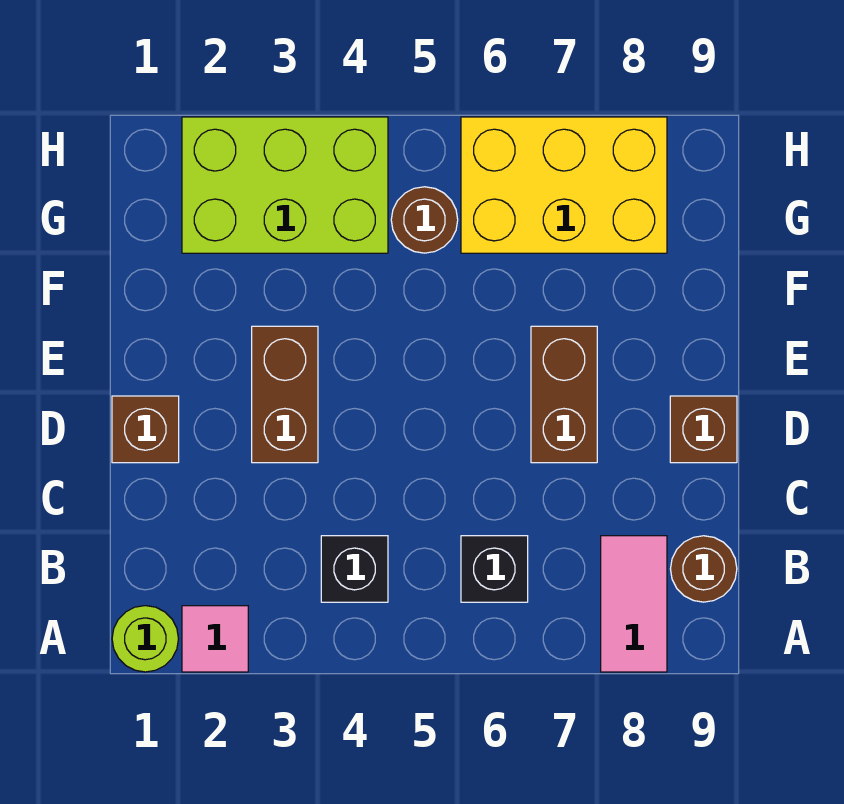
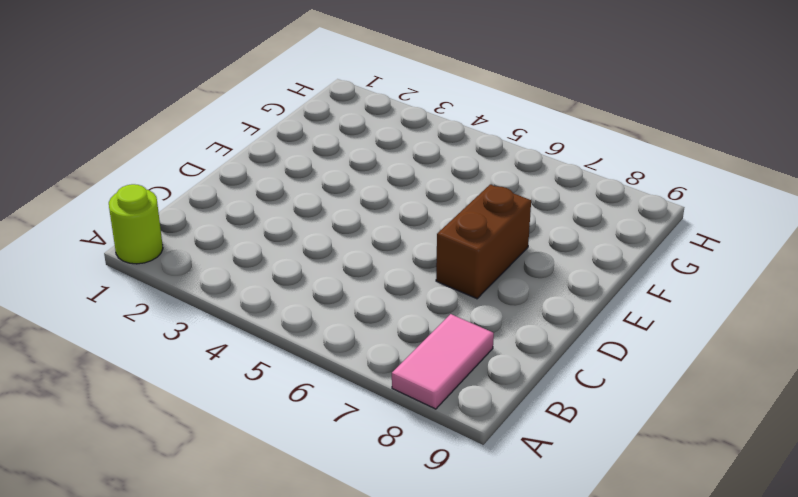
none -> pink 1x1 tile [182,606,248,672]
none -> black 1x1 brick [321,536,388,602]
none -> black 1x1 brick [461,536,528,602]

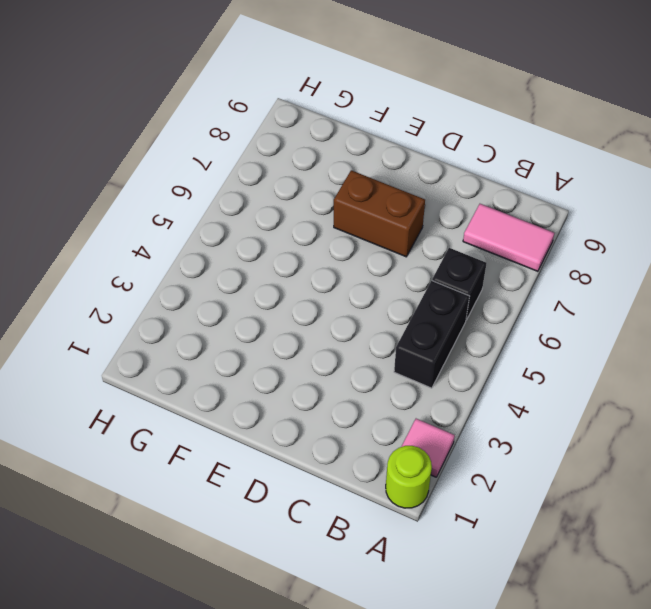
black 1x2 brick [394,281,469,388] -> black 1x1 brick [321,536,388,602]
none -> brown 1x1 round brick [671,536,737,602]
none -> brown 1x1 brick [112,396,179,463]
none -> brown 1x2 brick [252,326,318,463]

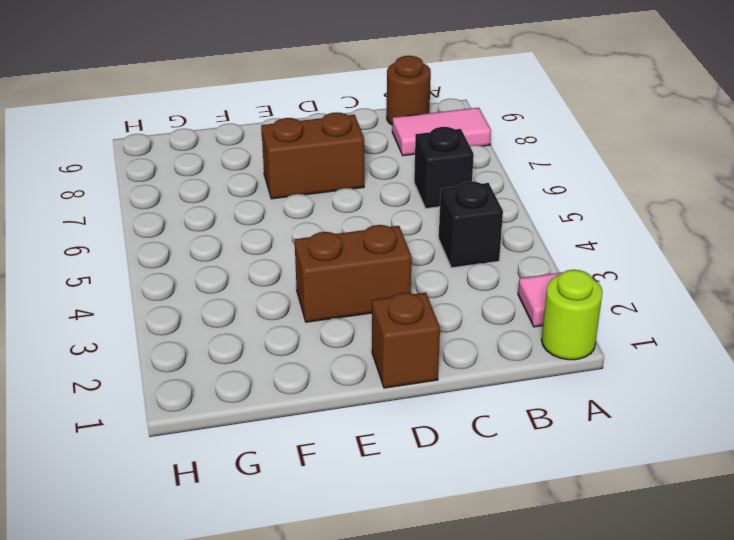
none -> brown 1x1 brick [670,396,737,463]
none -> lime 2x3 brick [182,117,388,253]
none -> brown 1x1 round brick [391,187,458,253]

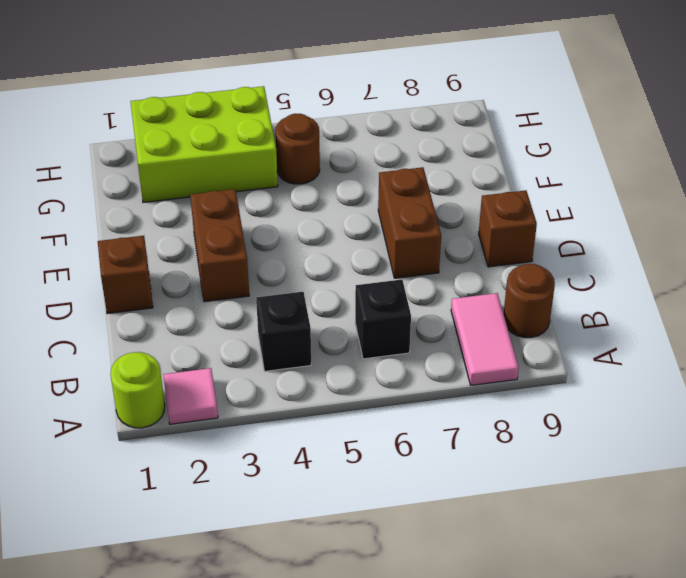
none -> yellow 2x3 brick [461,117,667,253]

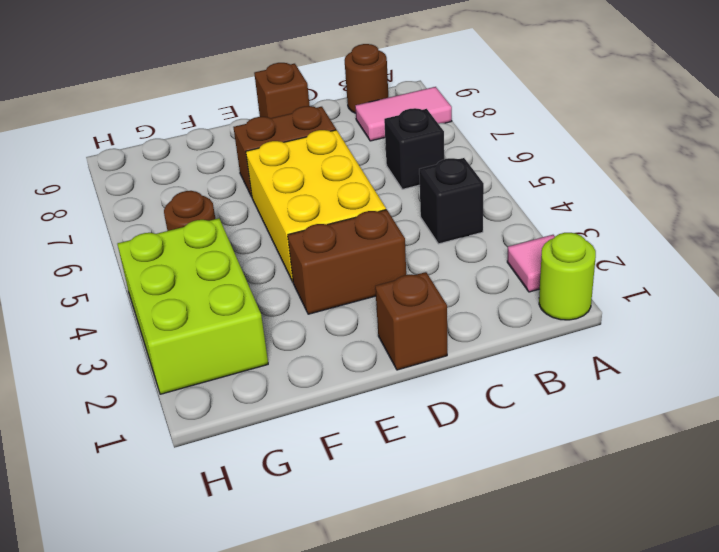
yellow 2x3 brick [246,130,386,282] -> yellow 2x3 brick moved to [461,117,667,253]

